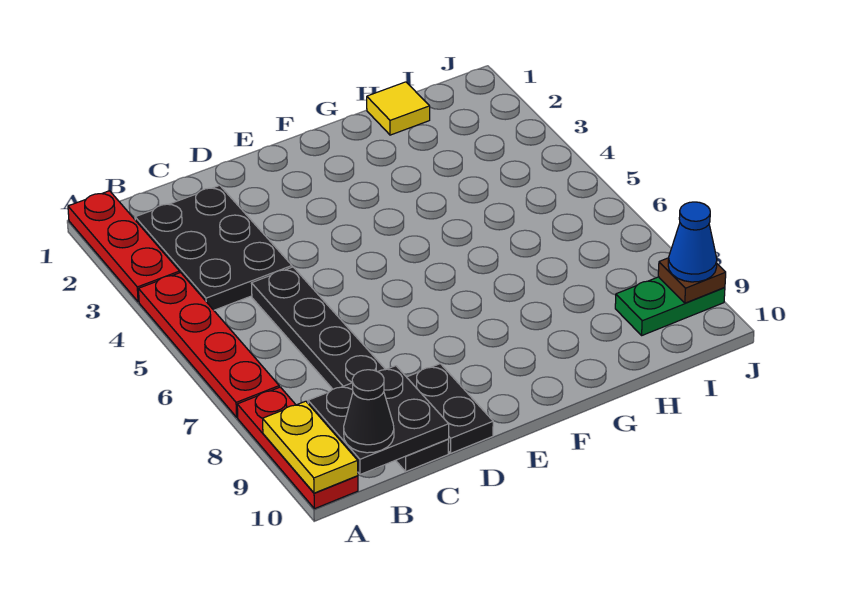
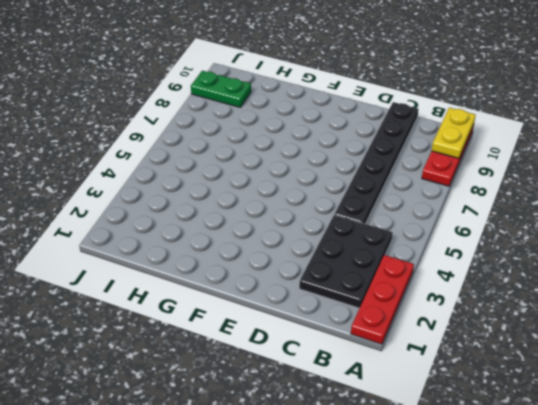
none -> red 1x4 plate [139,273,279,417]
none -> black 1x2 plate [407,364,493,453]
none -> yellow 1x1 tile [367,82,430,135]

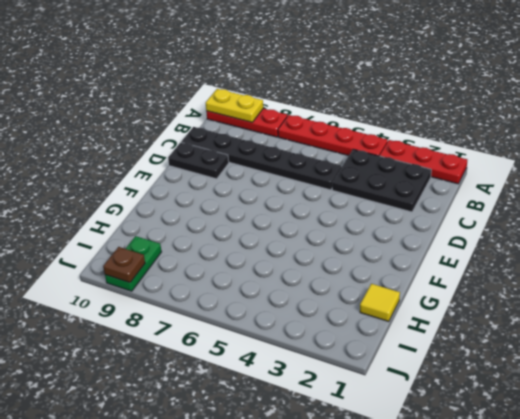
none -> black 2x2 plate [308,366,449,475]
none -> black 1x1 cone [344,370,394,453]
none -> blue 1x1 cone [668,202,717,282]

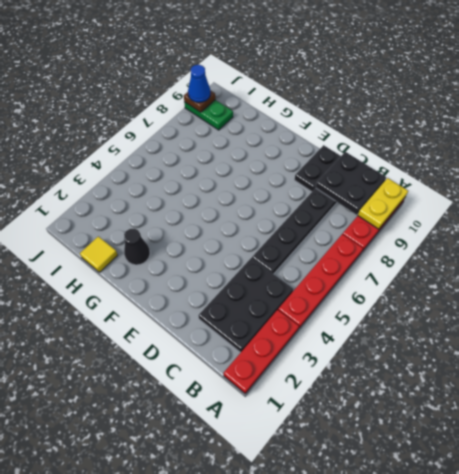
black 1x1 cone [124,229,150,265] -> black 1x1 cone moved to [344,370,394,453]

